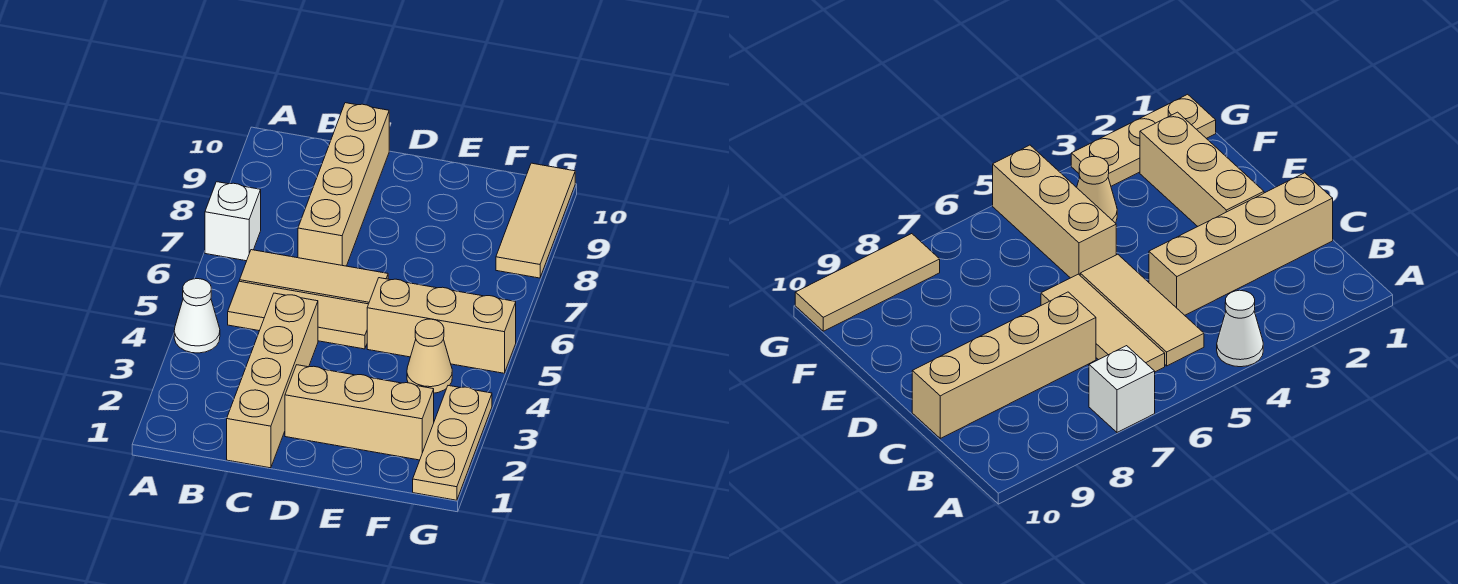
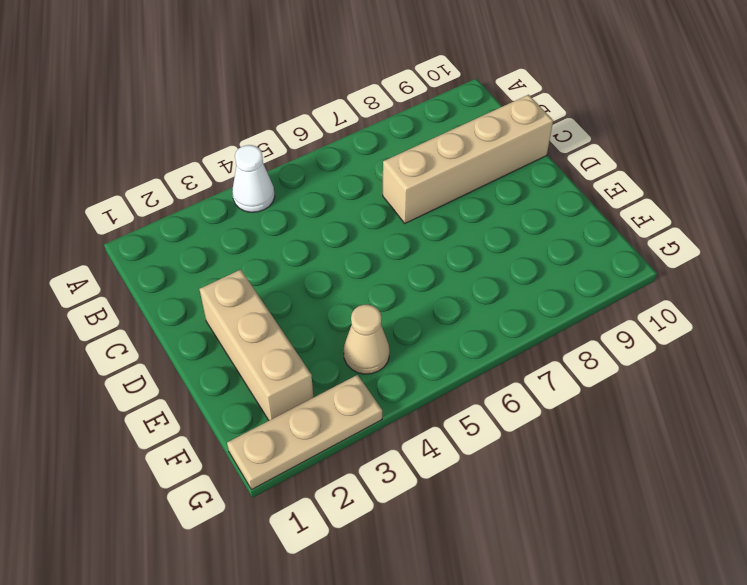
none -> white 1x1 brick [205,182,261,261]
none -> tan 1x3 tile [228,281,368,349]

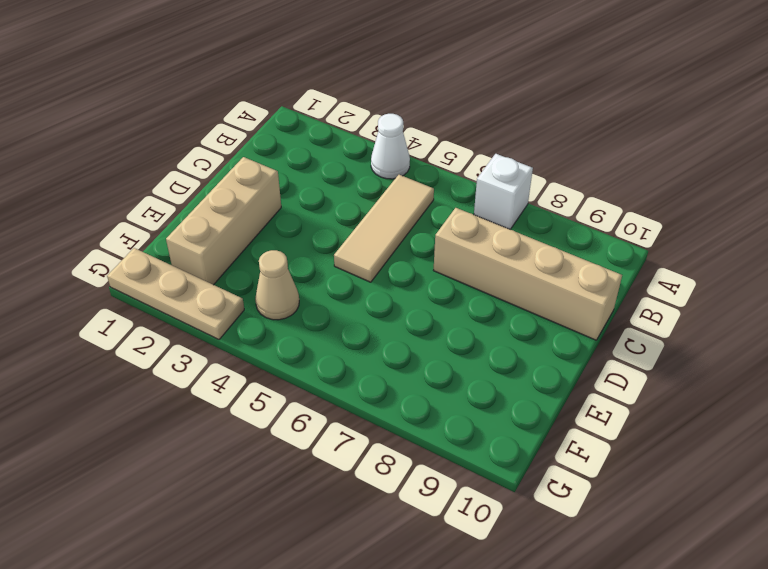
none -> tan 1x3 tile [240,250,388,304]
none -> tan 1x4 brick [227,293,318,468]

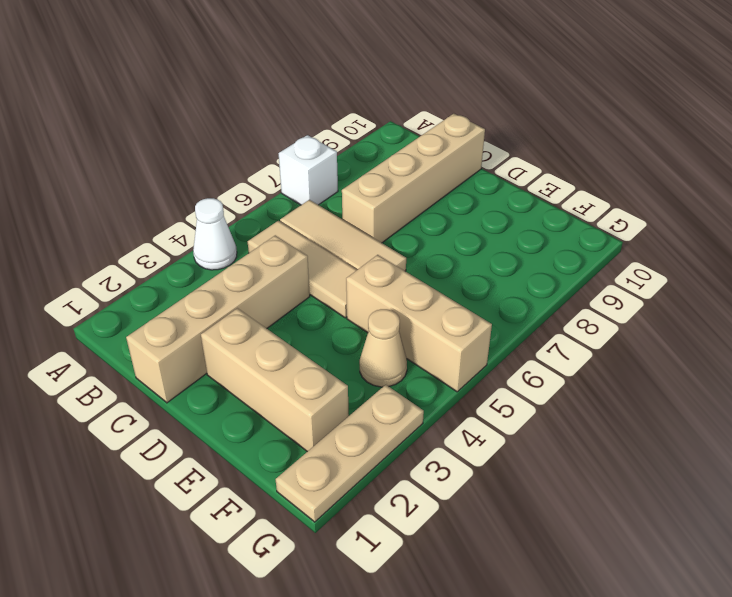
none -> tan 1x3 tile [496,163,575,278]

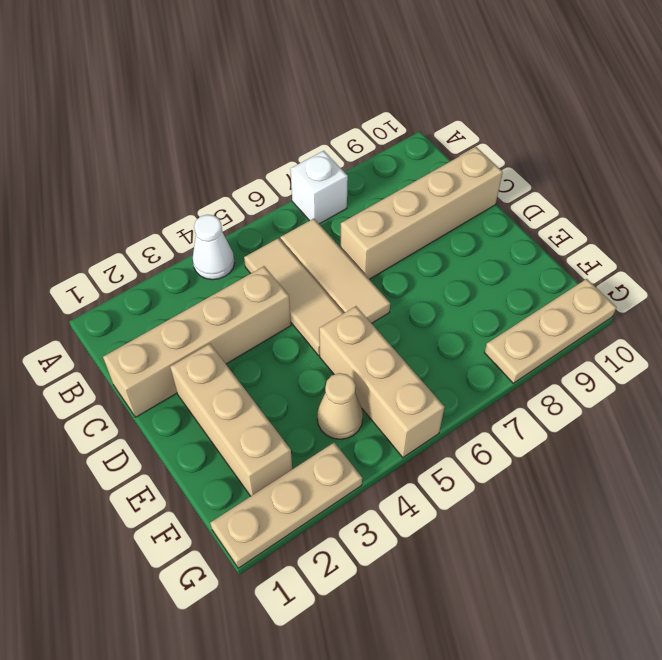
tan 1x3 plate [484,279,617,383] -> tan 1x3 tile [496,163,575,278]

